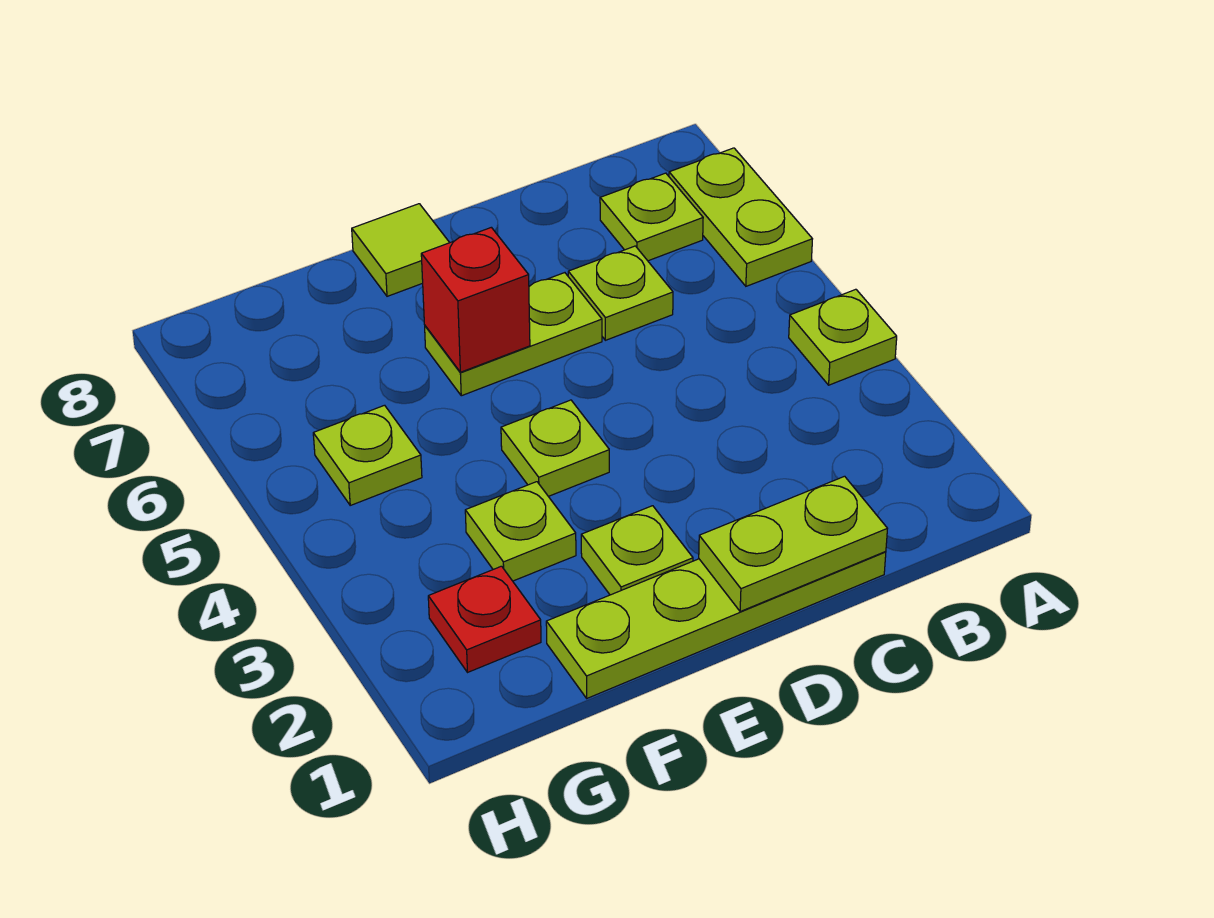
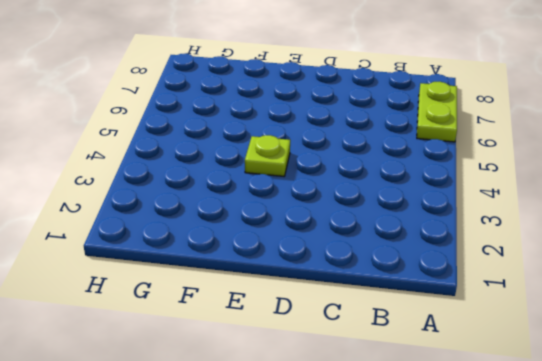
none -> lime 1x1 plate [789,289,897,385]
none -> lime 1x1 plate [600,173,703,261]
none -> lime 1x4 plate [546,552,886,698]

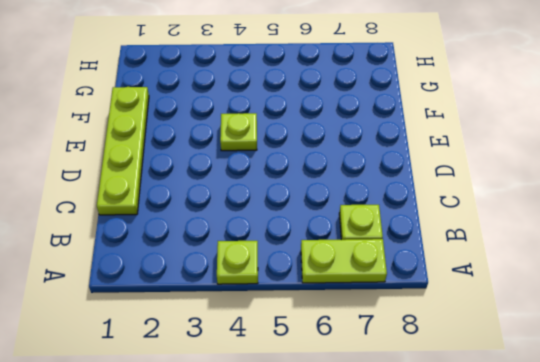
none -> lime 1x1 plate [568,246,673,340]
none -> lime 1x2 plate [425,273,602,396]
none -> lime 1x1 plate [581,506,693,595]

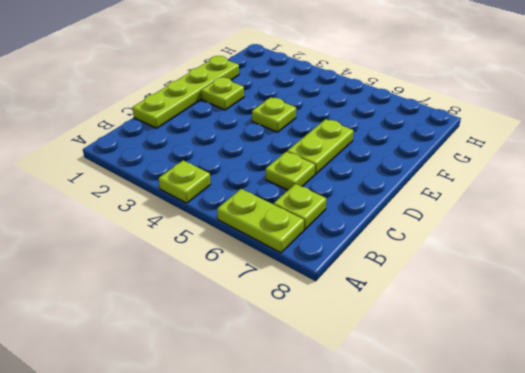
none -> lime 1x1 tile [352,204,450,296]
none -> lime 1x1 plate [465,482,576,581]
none -> red 1x1 plate [428,566,541,673]

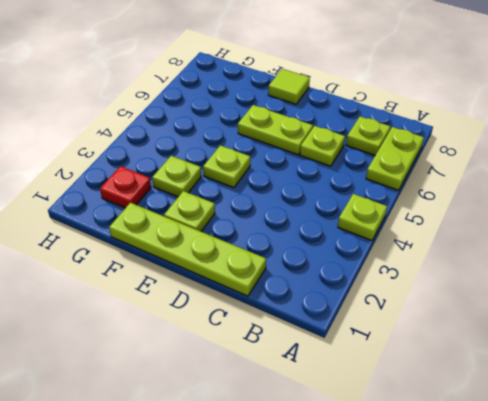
none -> lime 1x1 plate [313,405,422,505]
none -> lime 1x2 plate [699,476,888,612]
none -> red 1x1 brick [421,227,530,372]

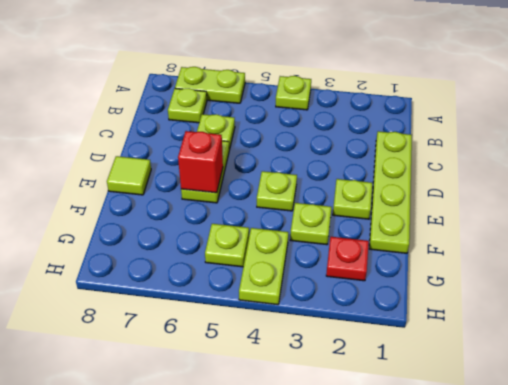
lime 1x2 plate [239,228,288,305] -> lime 1x2 plate moved to [699,476,888,612]

